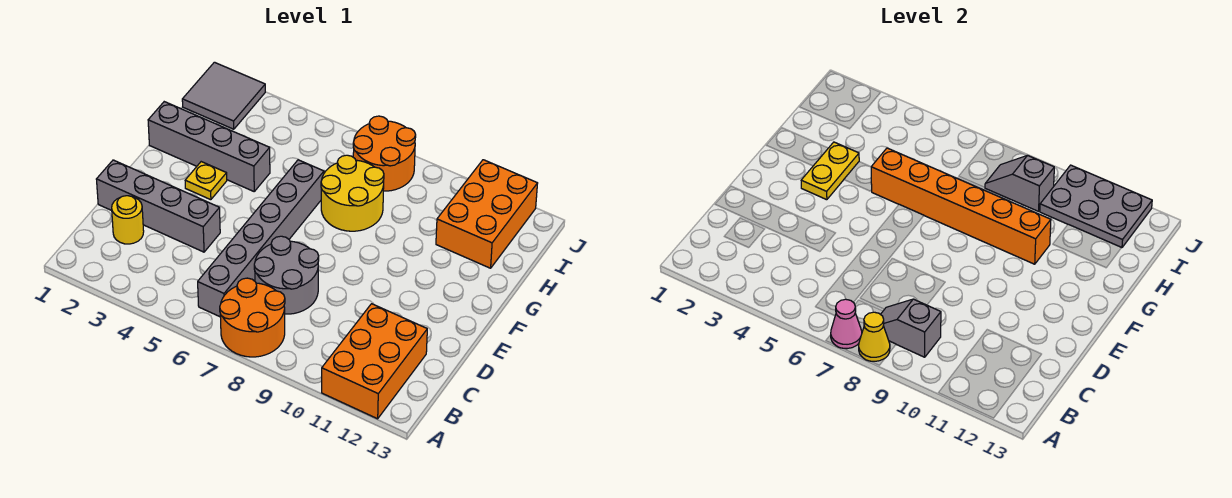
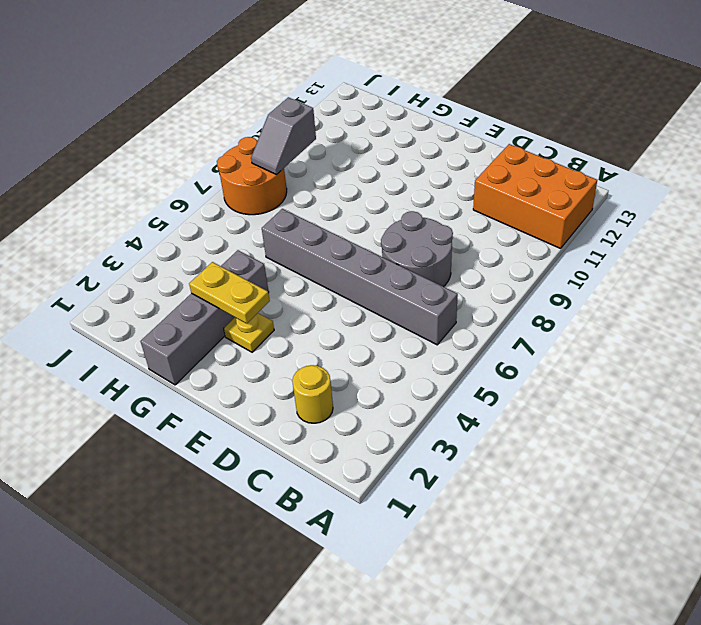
none -> orange 2x2 round brick [220,278,285,357]
none -> grey 1x4 brick [96,160,220,252]
none -> yellow 2x2 round brick [321,155,384,231]

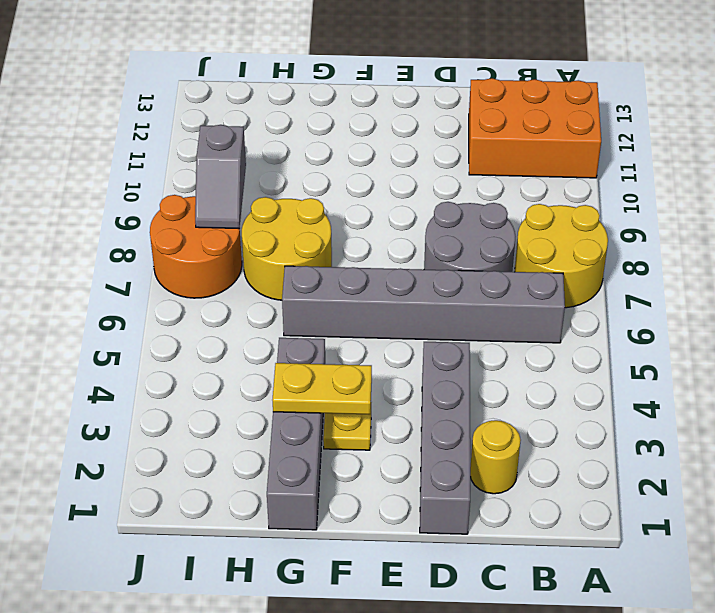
yellow 2x2 round brick [515,204,608,308] -> orange 2x2 round brick [220,278,285,357]
none -> orange 2x3 brick [436,160,538,268]
none -> grey 2x2 tile [182,62,265,129]
none -> pink 1x1 cone [831,299,862,349]

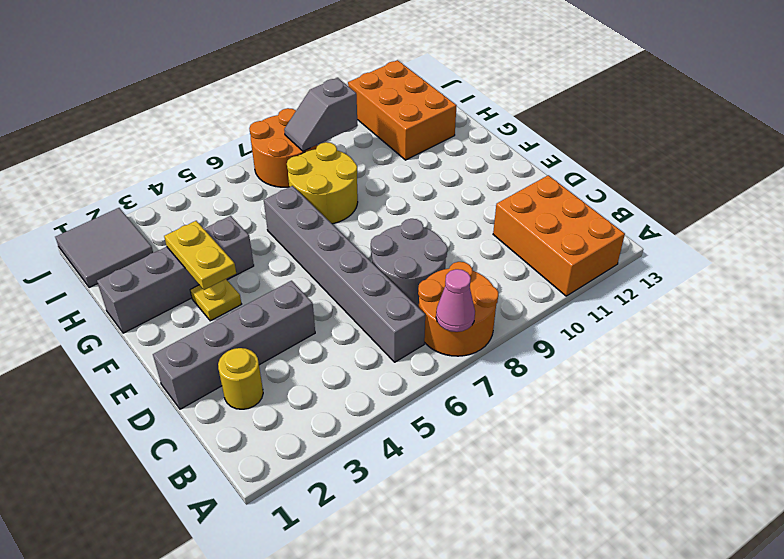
none -> yellow 1x1 cone [859,312,890,361]
none -> grey 1x2 slope [881,299,941,357]
none -> orange 1x6 brick [871,148,1051,264]

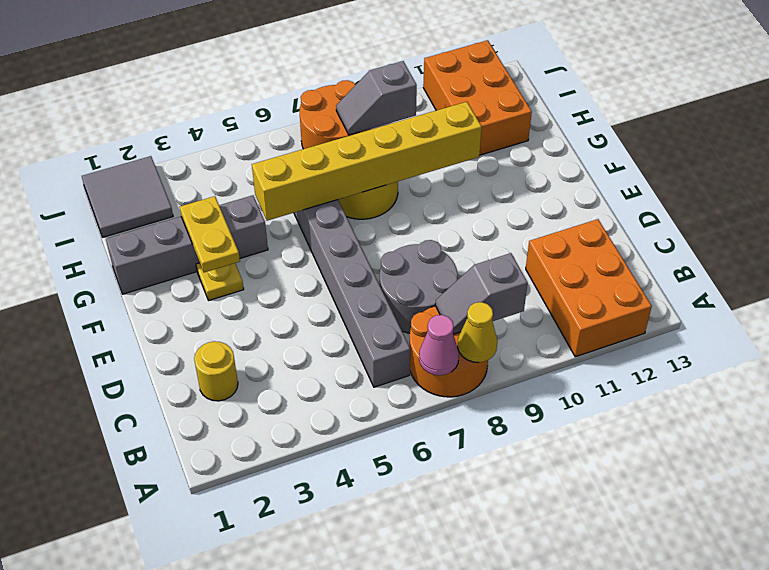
yellow 1x6 brick [252,102,482,221] -> orange 1x6 brick [871,148,1051,264]
none -> grey 1x4 brick [96,160,220,252]
none -> grey 2x3 plate [1040,165,1152,248]

